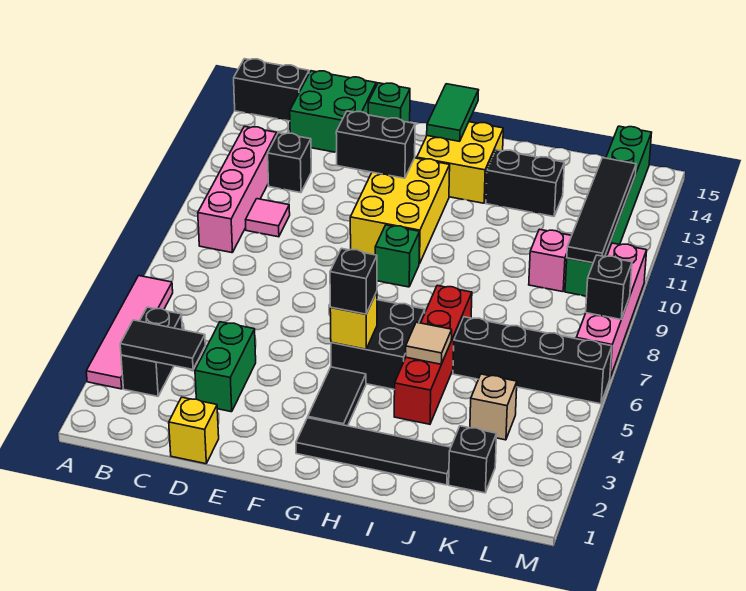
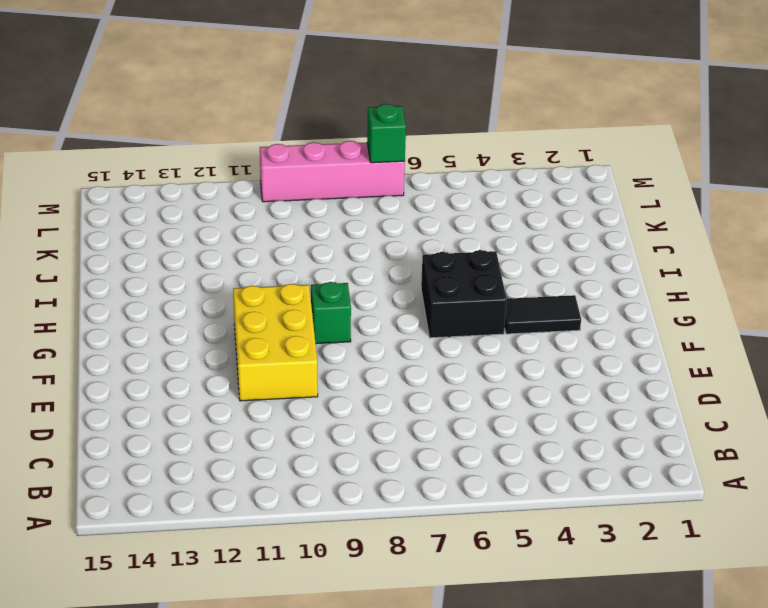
yellow 2x3 brick [233,284,318,401] -> yellow 2x3 brick turned to [350,158,450,264]
green 1x1 brick [367,104,406,163] -> green 1x1 brick moved to [368,83,410,122]
none -> pink 1x4 tile [86,276,173,389]
none -> black 1x2 brick [234,59,309,121]
none -> black 1x2 brick [121,307,182,396]
none -> pink 1x4 brick [198,126,277,253]

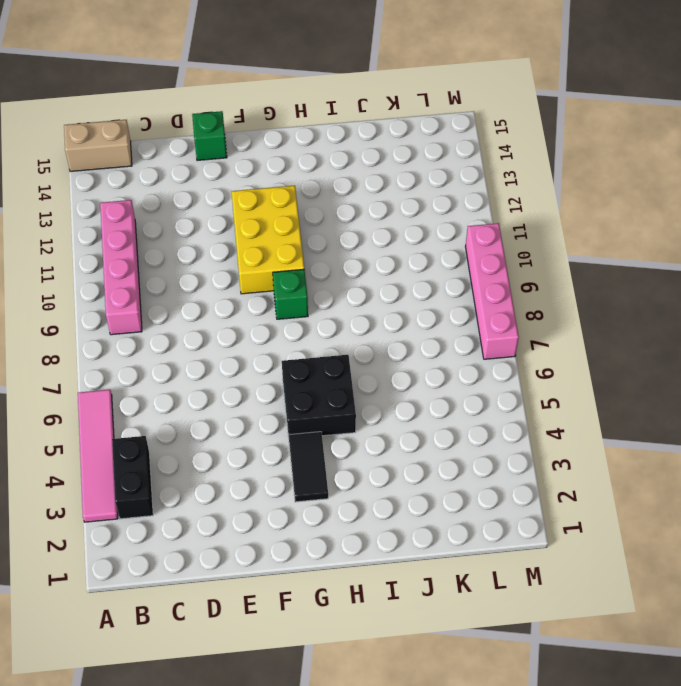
tan 1x2 brick [64,120,132,172] -> black 1x2 brick [234,59,309,121]
none -> pink 1x1 tile [246,199,290,237]
none -> black 1x1 brick [268,133,311,193]
none -> green 2x2 brick [290,71,376,152]
none -> yellow 1x1 brick [169,397,219,464]

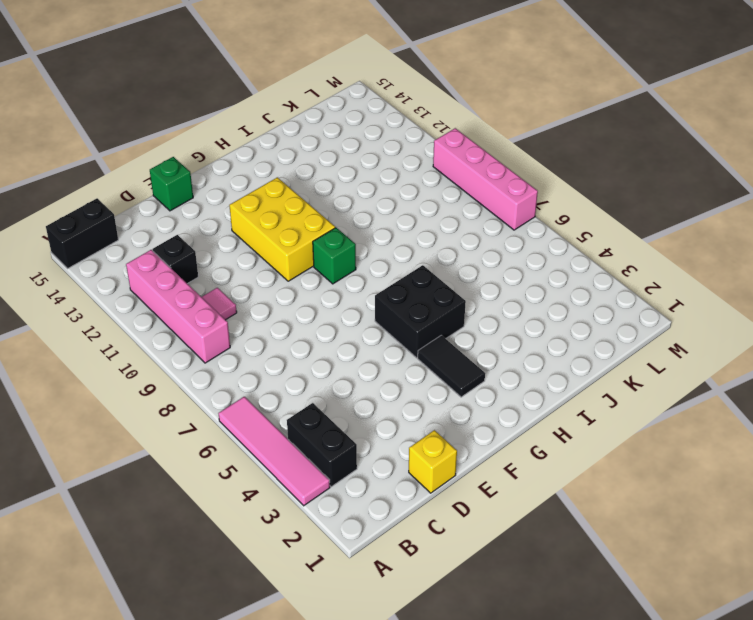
none -> green 2x2 brick [290,71,376,152]
none -> green 1x2 brick [195,322,256,412]
none -> black 1x4 tile [296,418,451,485]
none -> yellow 2x2 brick [417,122,503,203]

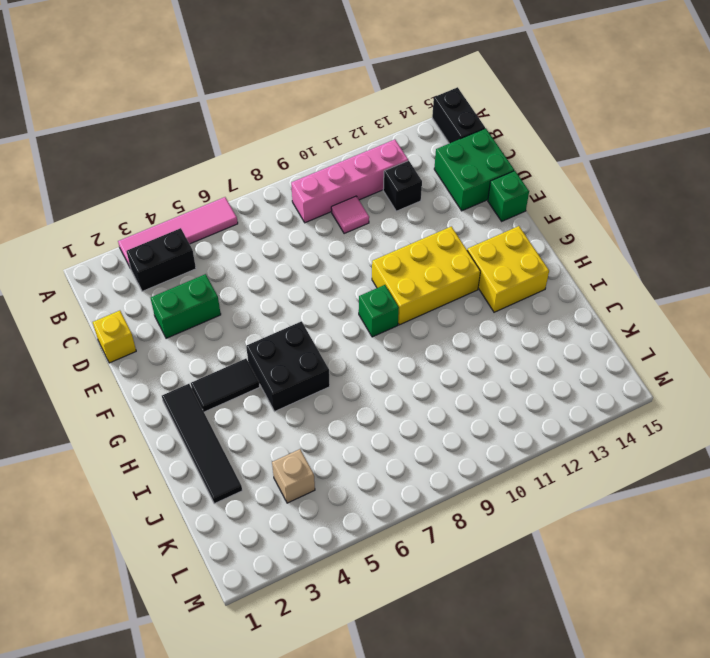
none -> red 1x4 brick [394,285,472,424]
none -> black 1x2 brick [486,150,564,216]
none -> black 1x4 brick [453,317,612,404]
none -> black 1x1 brick [449,426,497,493]

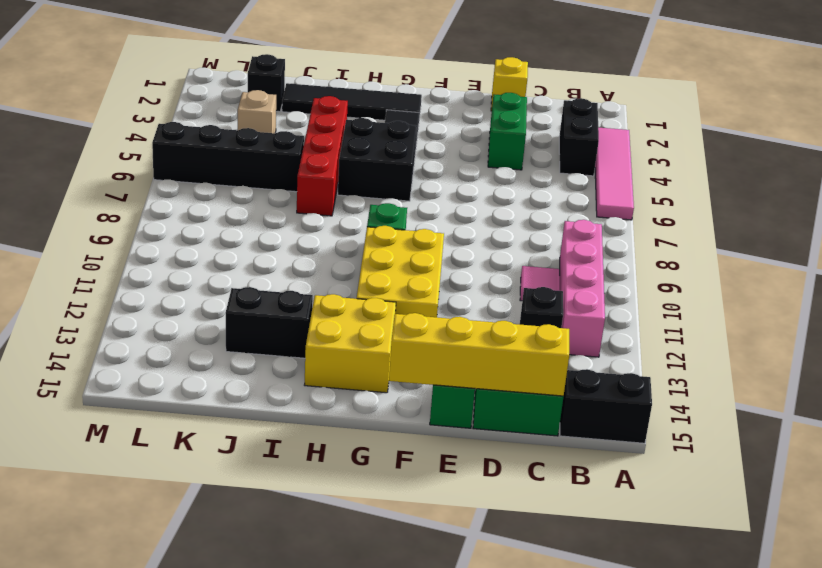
yellow 1x4 brick [389,313,569,396] -> none
none -> pink 1x1 brick [529,229,572,292]
none -> green 1x6 brick [565,126,652,296]
none -> pink 1x4 brick [576,243,647,377]
none -> black 1x2 tile [120,320,205,370]

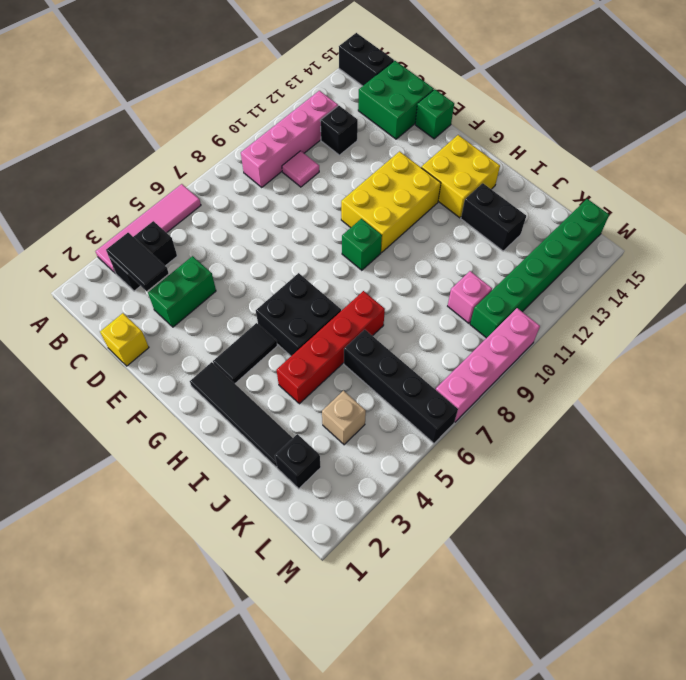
none -> black 1x2 brick [336,111,415,178]
none -> yellow 1x1 brick [330,292,377,349]
none -> green 1x2 tile [427,84,479,141]
none -> tan 1x1 tile [406,322,452,364]

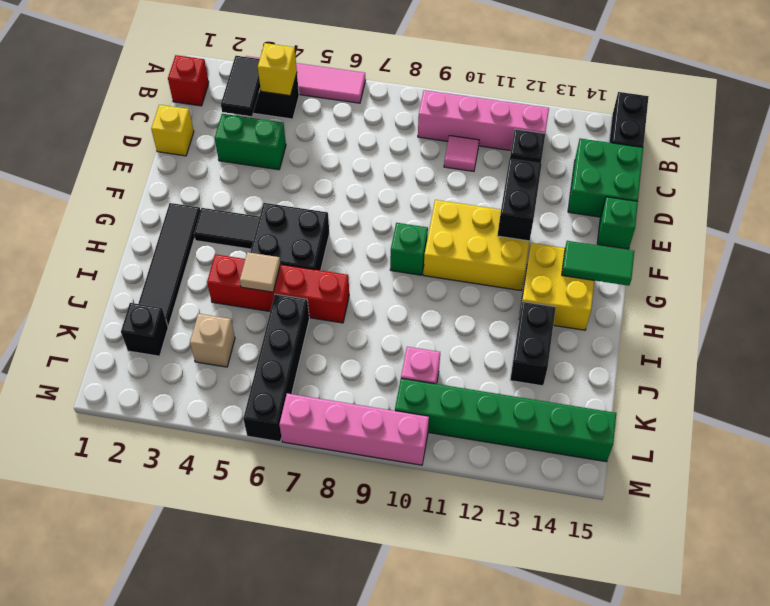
red 1x1 brick [168,55,209,106] -> none
yellow 1x1 brick [258,43,297,96] -> yellow 1x1 brick moved to [330,292,377,349]
none -> black 1x4 tile [567,158,636,263]
none -> black 1x1 brick [586,255,632,319]
none -> black 1x1 brick [330,248,377,314]

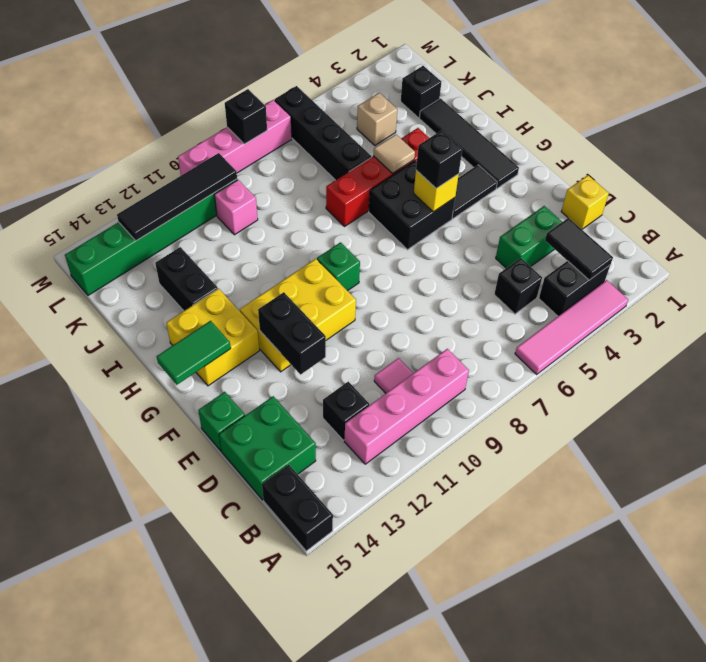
black 1x1 brick [494,258,542,314] -> none

